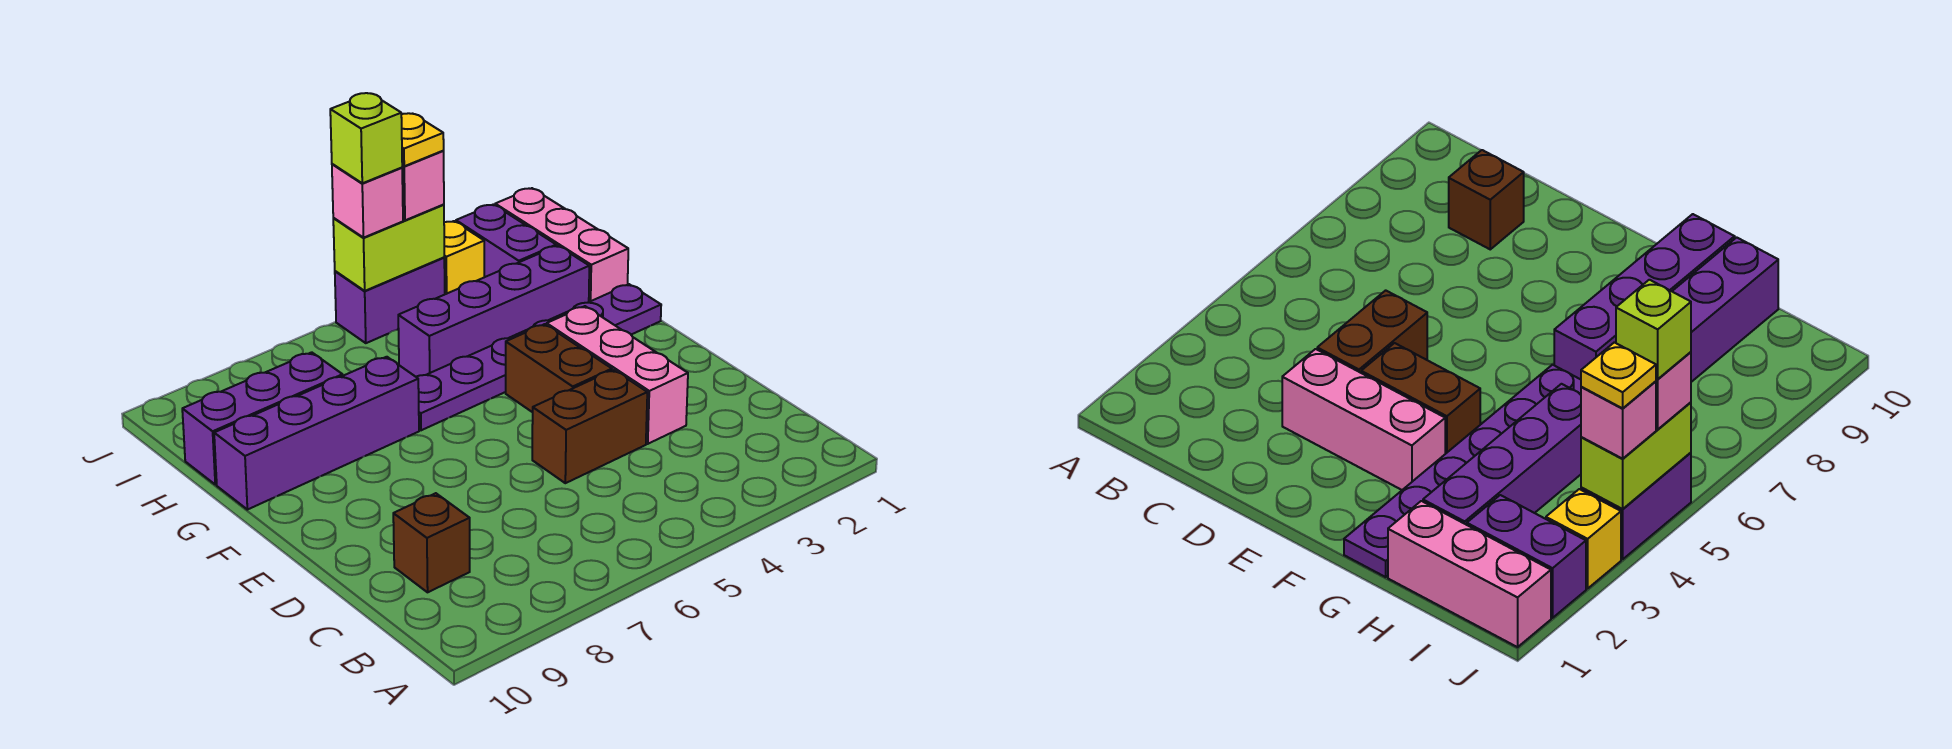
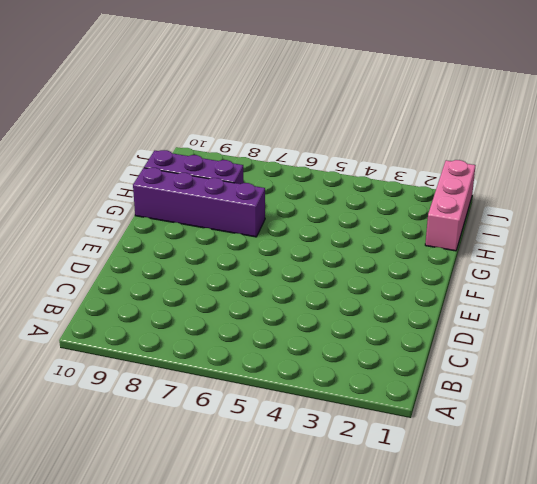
none -> brown 1x1 brick [393,493,470,592]
none -> pink 1x3 brick [547,306,688,444]
none -> brown 1x2 brick [532,370,647,483]

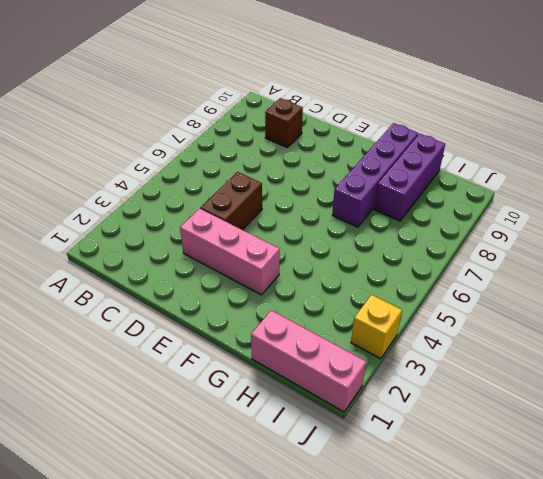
none -> brown 1x2 brick [506,324,612,412]
none -> purple 1x6 plate [417,284,661,430]
none -> purple 1x4 brick [398,246,589,377]

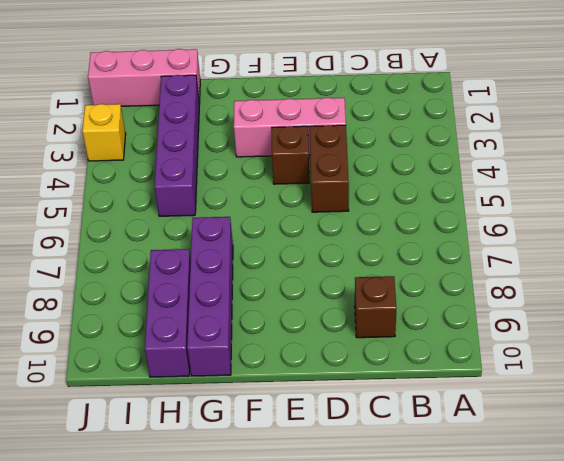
brown 1x1 brick [272,126,309,184] -> brown 1x2 brick [506,324,612,412]
none -> purple 1x6 plate [417,284,661,430]
none -> purple 1x2 brick [456,204,556,277]
none -> purple 1x2 brick [335,258,445,343]

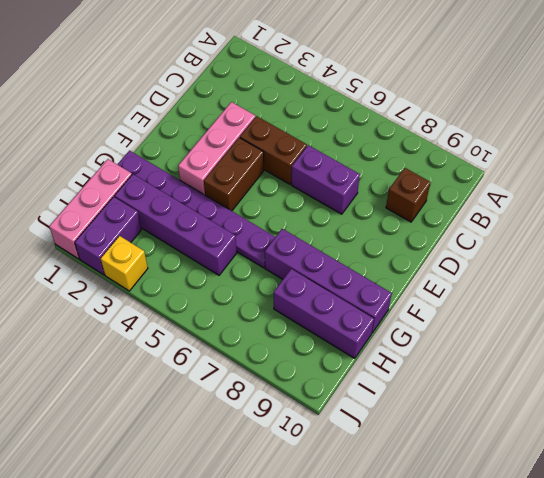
purple 1x2 brick [291,145,360,214] -> purple 1x2 brick moved to [335,258,445,343]
none -> lime 1x2 brick [333,204,444,291]
none -> pink 1x1 brick [402,151,444,220]
none -> pink 1x1 brick [332,164,403,238]

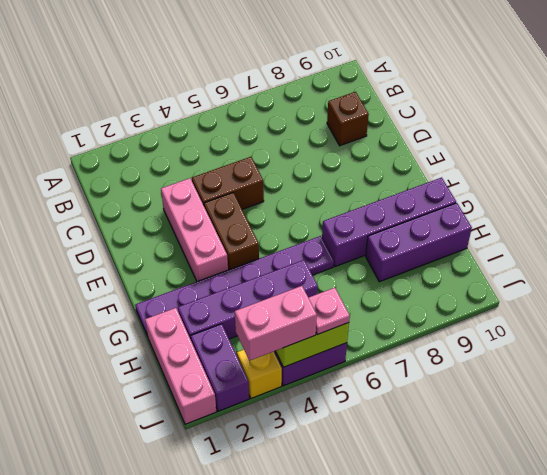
pink 1x2 brick [235,286,317,361] -> pink 1x1 brick [402,151,444,220]
pink 1x1 plate [309,288,350,335] -> pink 1x1 brick [332,164,403,238]
none -> yellow 1x1 plate [401,113,444,166]
none -> lime 1x1 brick [330,93,402,183]

